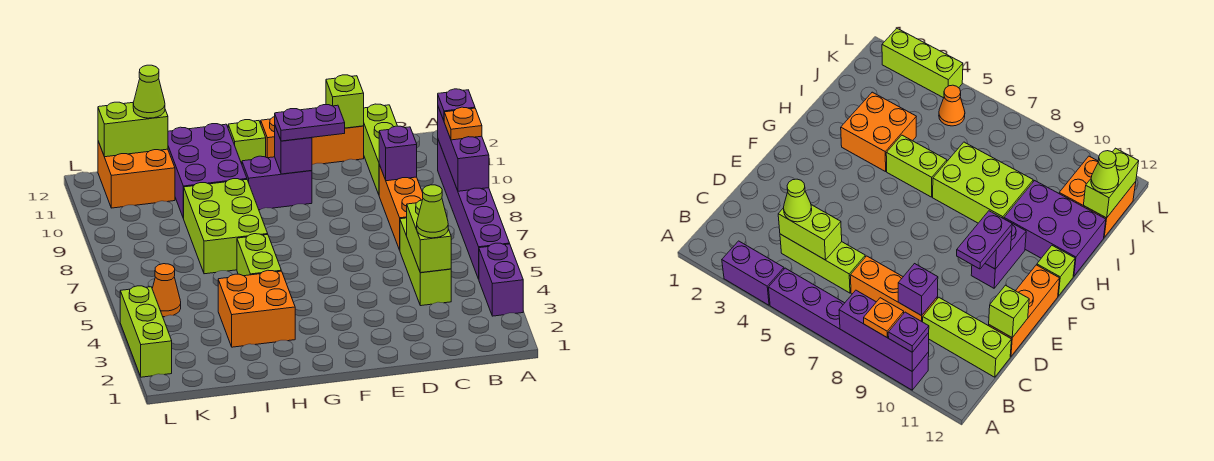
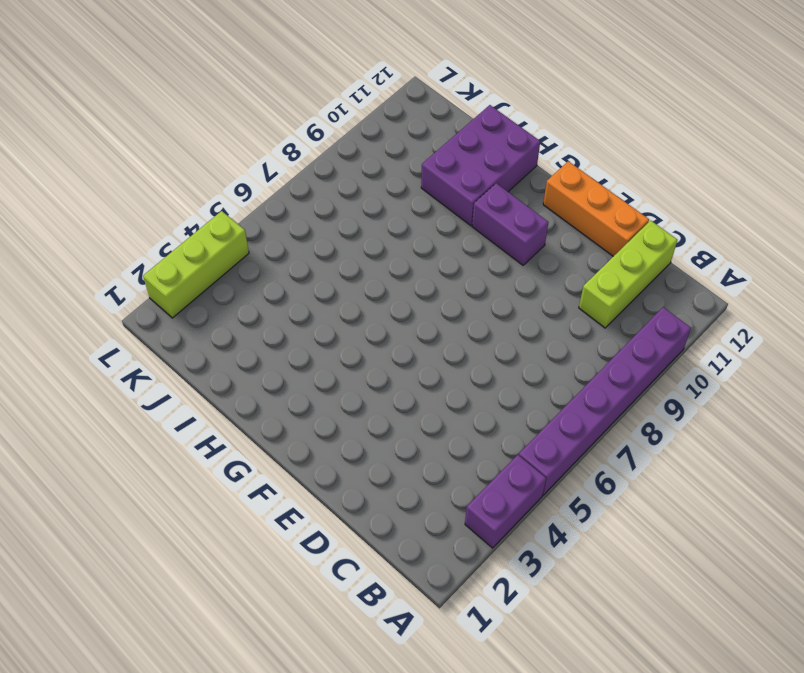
none -> lime 1x3 brick [400,218,451,306]
none -> orange 1x3 brick [379,165,423,250]
none -> lime 1x1 brick [228,120,266,164]

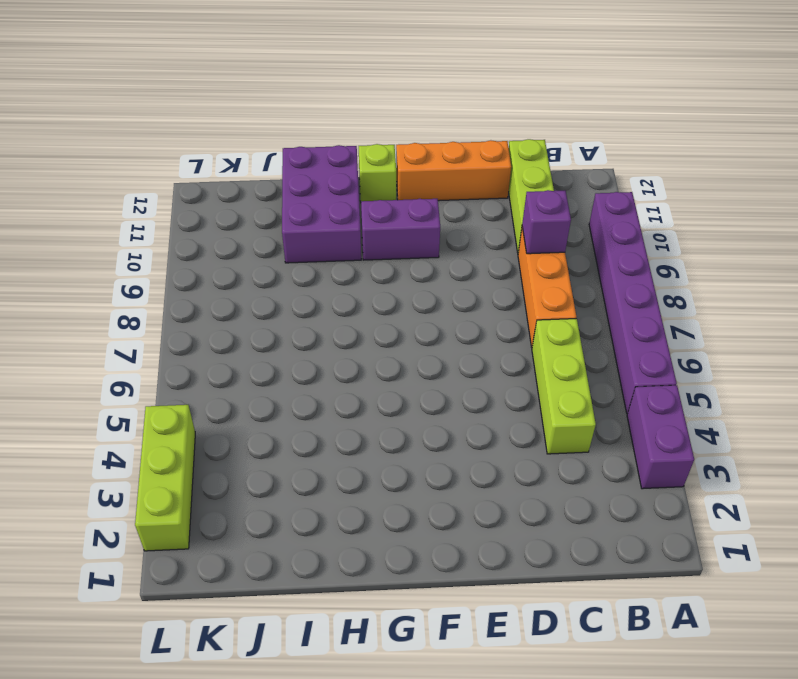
none -> orange 2x2 brick [218,270,295,347]
none -> lime 1x2 brick [237,234,281,276]
none -> lime 2x3 brick [183,179,268,274]

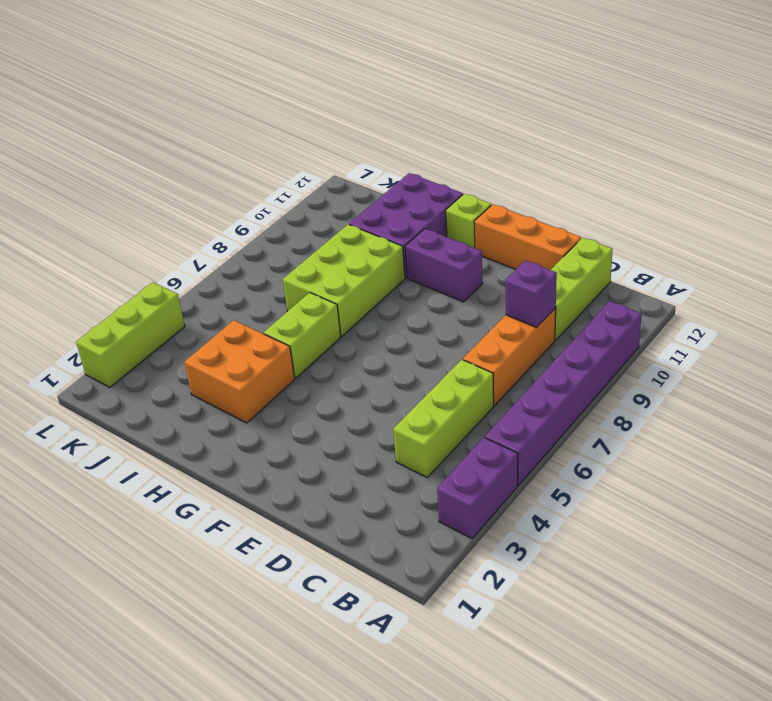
none -> orange 2x2 brick [98,141,175,208]
none -> orange 1x1 cone [152,264,181,317]
none -> purple 1x3 brick [438,107,489,191]

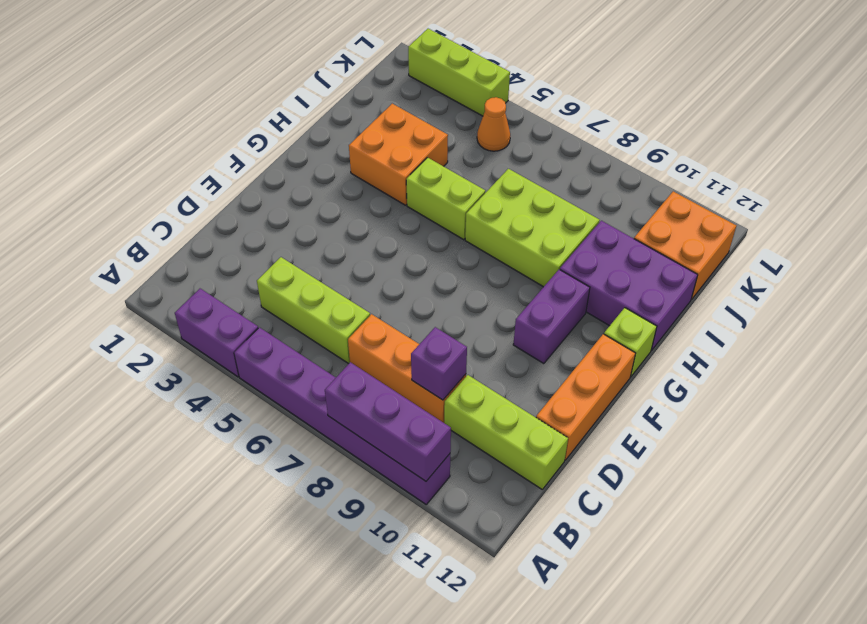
none -> lime 1x2 brick [407,200,451,273]
none -> lime 1x1 brick [326,75,364,128]
none -> purple 1x1 brick [275,126,312,174]

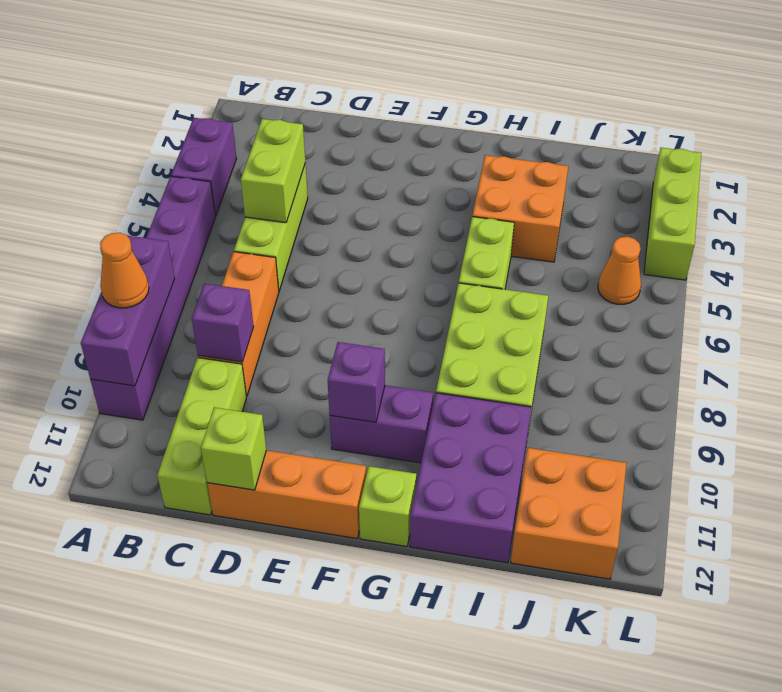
orange 1x1 cone [100,233,149,308] -> orange 1x1 plate [444,107,482,140]
none -> lime 1x2 brick [98,102,168,157]
none -> purple 1x1 plate [438,89,475,120]
none -> lime 1x1 cone [417,185,448,238]

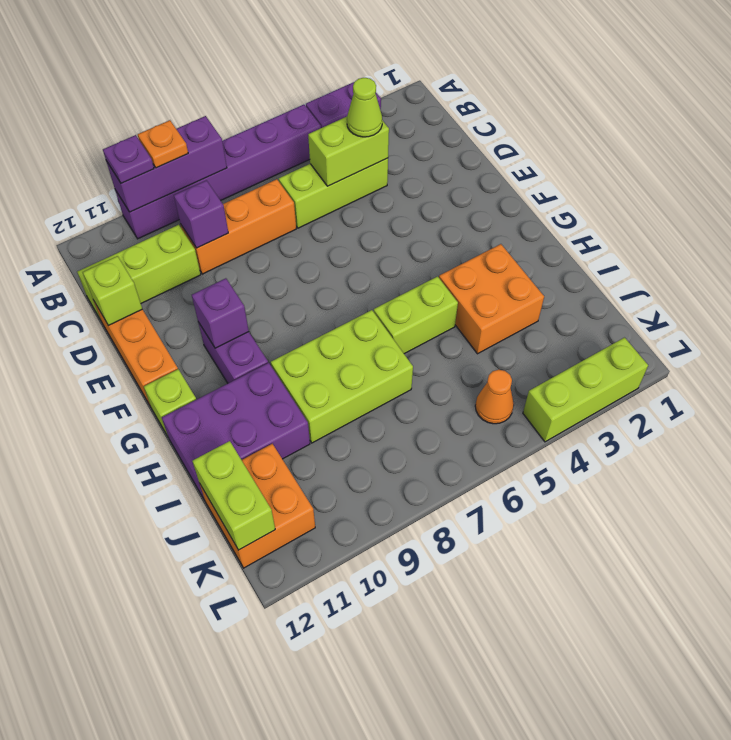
none -> purple 1x2 plate [275,105,345,141]
none -> lime 1x1 cone [133,65,165,118]

